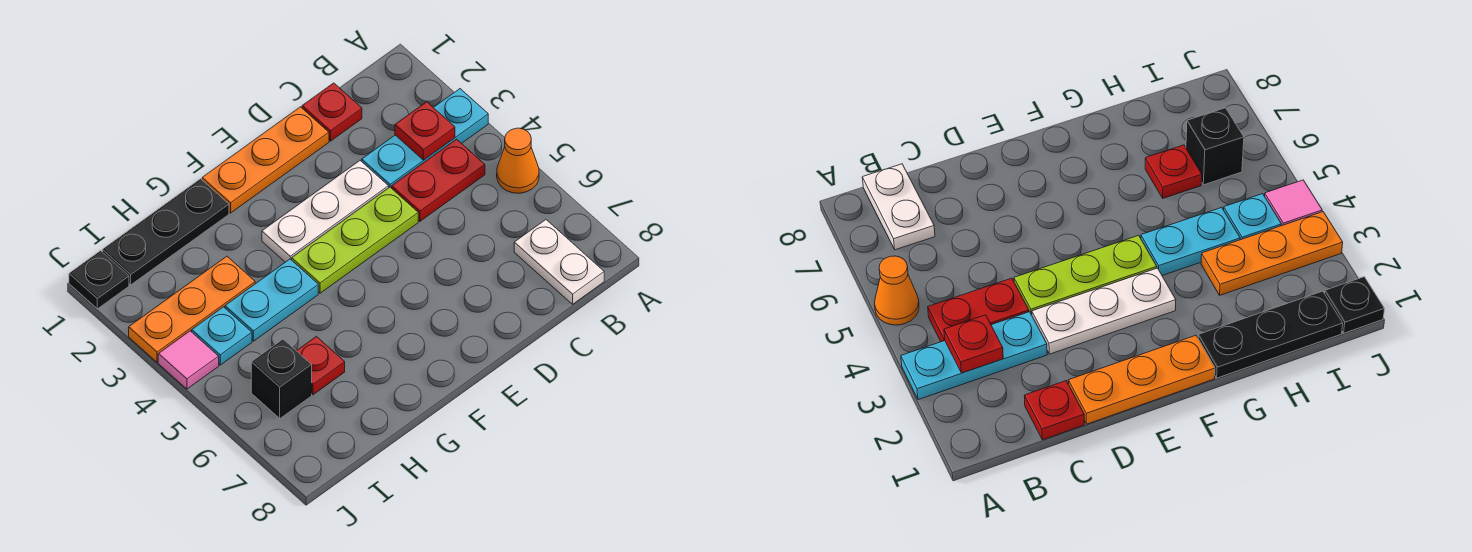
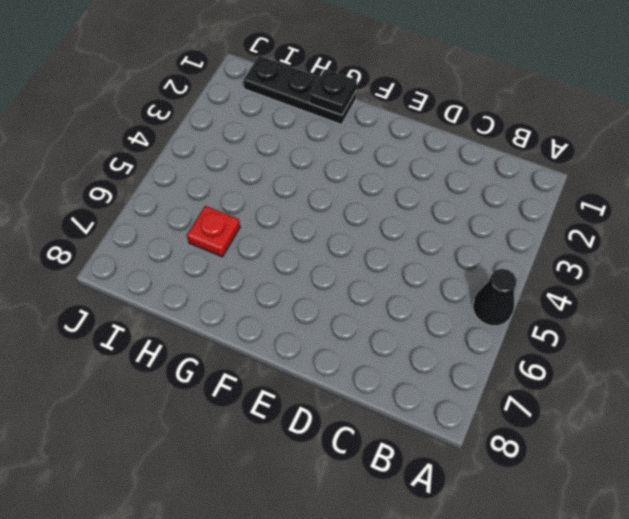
black 1x1 cone [473,269,517,326] -> orange 1x1 cone [497,128,539,193]
black 1x1 plate [310,69,357,115] -> black 1x1 plate moved to [69,251,129,309]
none -> cyan 1x3 plate [362,89,488,188]
none -> red 1x2 plate [392,139,485,221]
none -> white 1x2 plate [514,220,604,304]

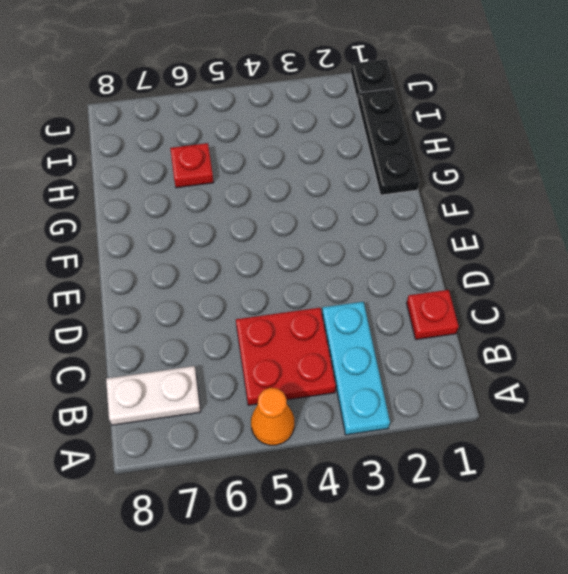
red 2x2 plate [236,308,336,405] -> red 1x2 plate [392,139,485,221]
none -> orange 1x3 plate [202,107,329,213]
none -> white 1x3 plate [262,161,389,262]
none -> lime 1x3 plate [292,187,418,293]

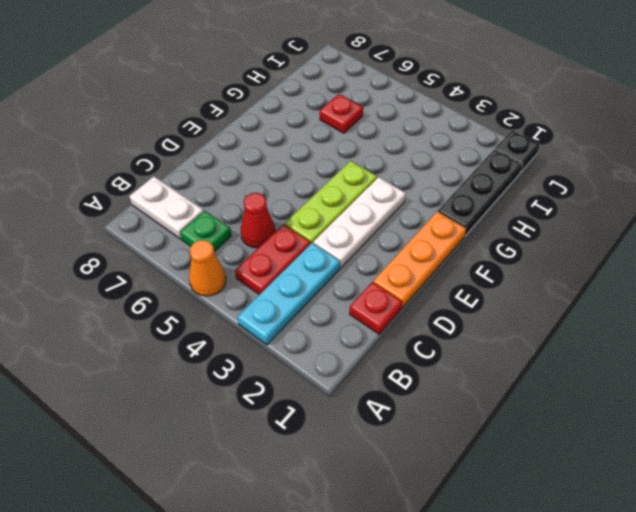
green 1x1 plate [180,211,231,252] -> none
red 1x1 cone [241,193,275,248] -> none
none -> cyan 1x2 plate [225,259,318,341]
none -> orange 1x3 plate [129,256,255,362]
none -> cyan 1x1 plate [192,307,252,365]

